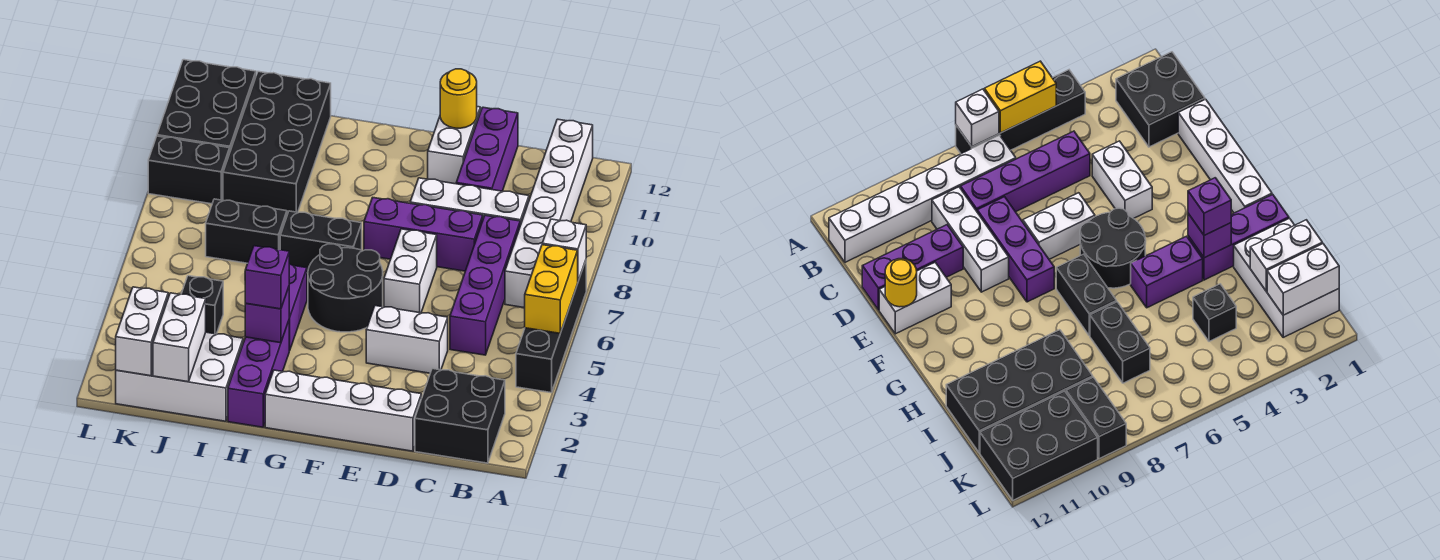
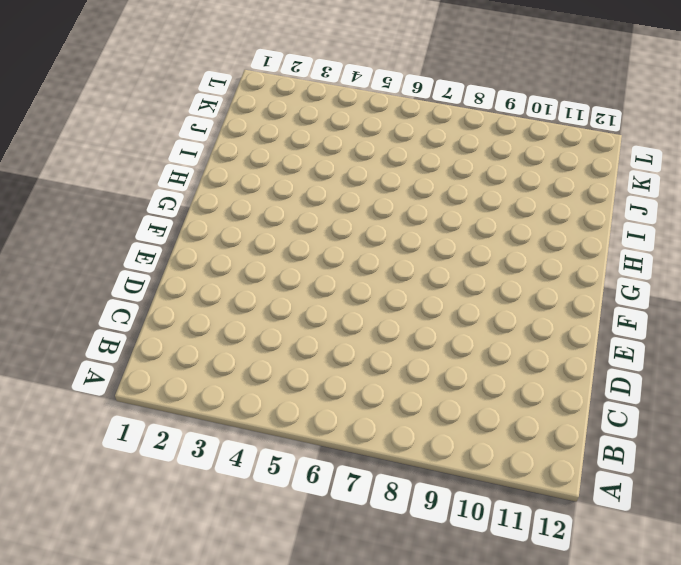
none -> black 1x4 brick [516,261,586,393]
none -> black 2x2 brick [415,369,505,463]
none -> white 1x6 brick [505,119,593,308]

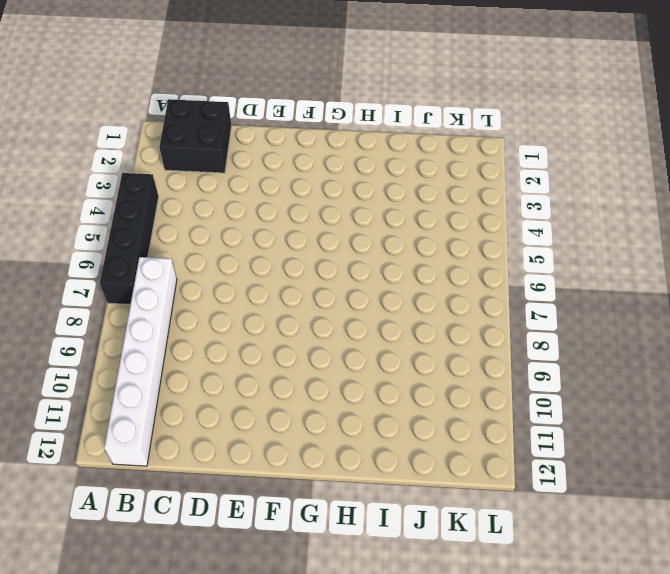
none -> purple 1x4 brick [450,215,520,355]
none -> white 1x3 brick [410,178,529,225]
none -> white 1x4 brick [265,370,421,451]

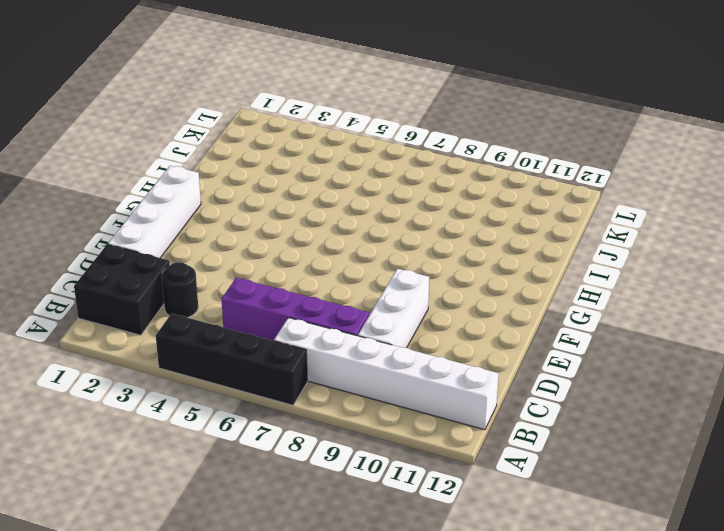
black 1x1 round brick [162,262,198,317] -> none
none -> white 1x2 brick [366,306,448,373]
none -> purple 1x3 brick [364,198,483,271]
none -> purple 1x3 brick [456,107,518,191]

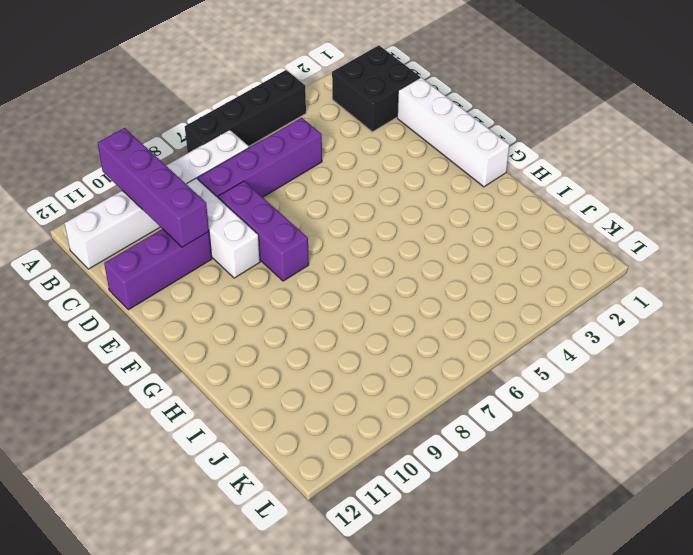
purple 1x4 brick [98,128,209,247] -> none
none -> white 1x2 brick [366,306,448,373]
none -> white 1x2 brick [384,229,437,313]
none -> white 1x2 brick [428,107,480,184]

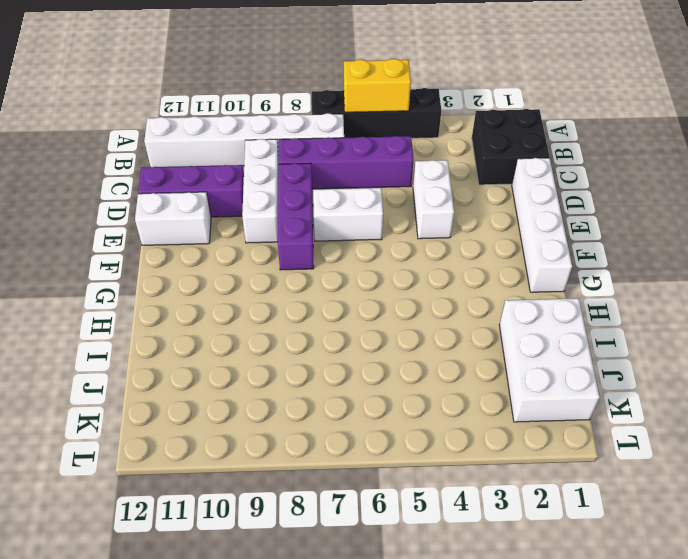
none -> black 2x2 round brick [308,244,383,332]
none -> black 1x2 brick [280,211,362,273]
none -> purple 1x3 brick [228,321,289,427]

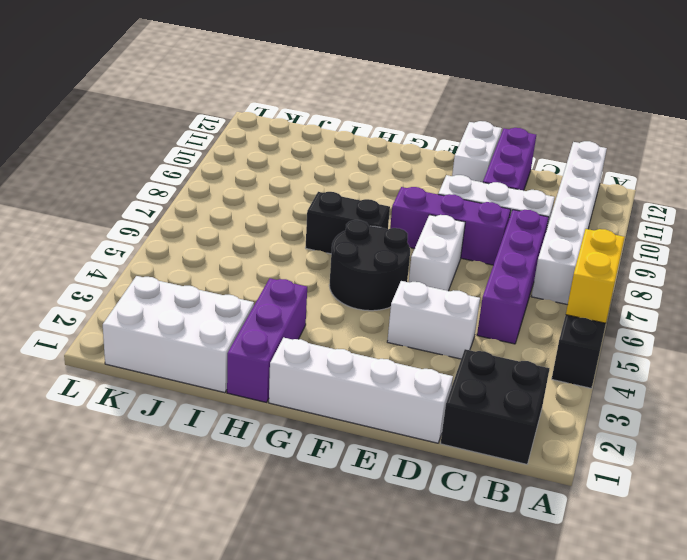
none -> purple 1x2 brick [289,264,307,351]
none -> black 1x2 brick [206,199,287,263]
none -> black 2x4 brick [223,72,331,215]

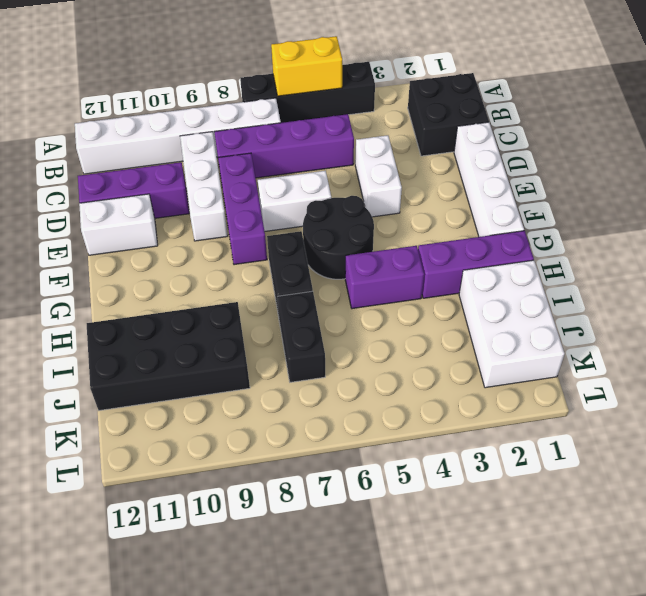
none -> black 1x1 brick [182,276,223,334]
none -> black 1x2 brick [148,136,230,204]
none -> black 2x3 brick [157,60,256,151]

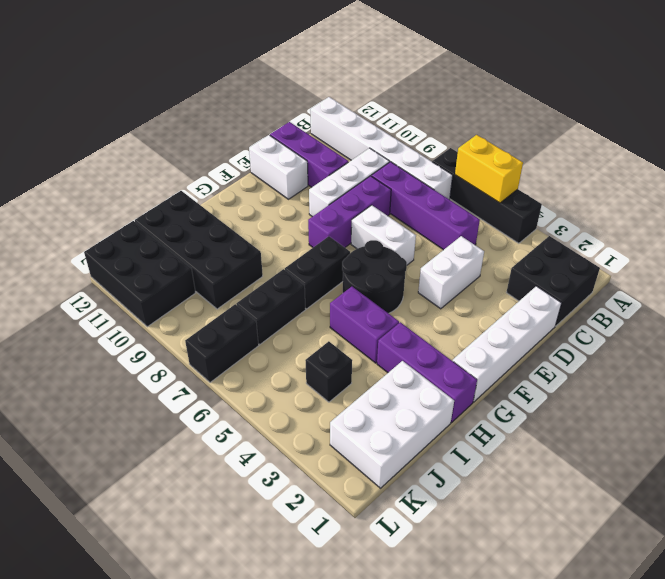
black 1x2 brick [185,304,259,383] -> black 1x2 brick moved to [148,136,230,204]
none -> white 1x1 brick [542,219,586,281]
none -> yellow 1x1 round brick [440,69,477,128]
none -> purple 1x1 brick [245,287,290,343]

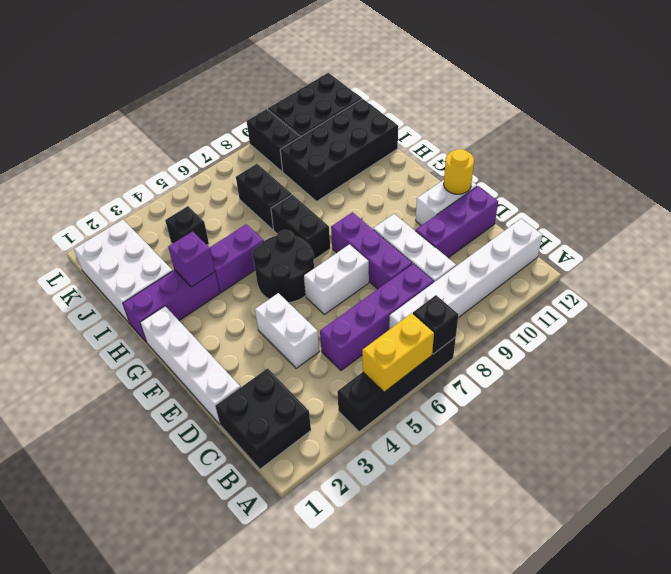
black 1x1 brick [413,295,458,354] -> white 1x1 brick [542,219,586,281]
none -> white 1x2 brick [153,293,206,382]
none -> white 1x2 brick [116,287,168,376]
none -> purple 1x1 brick [245,246,289,309]

